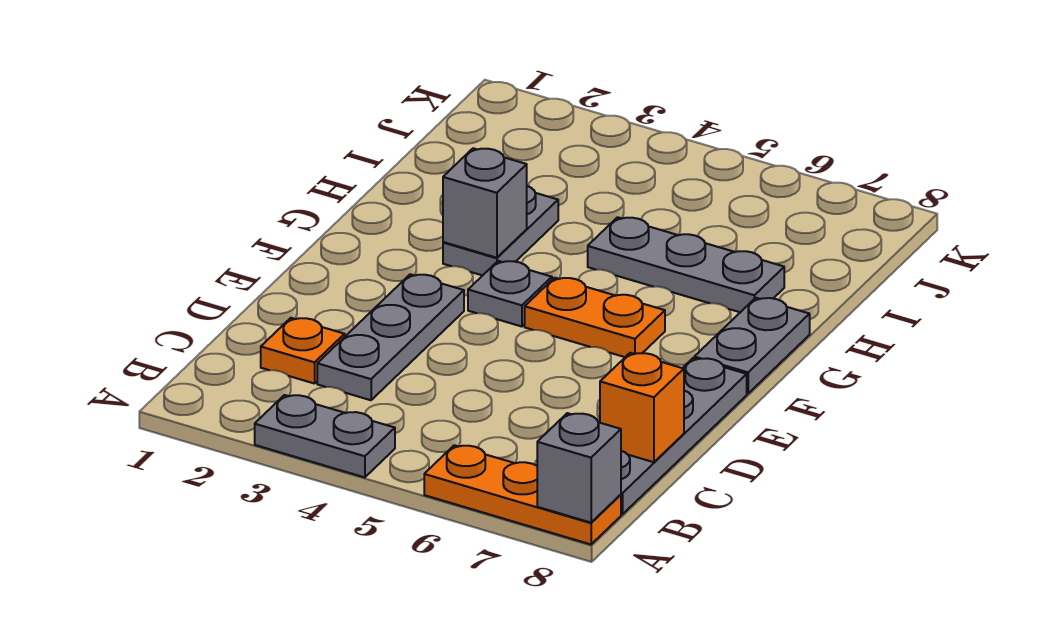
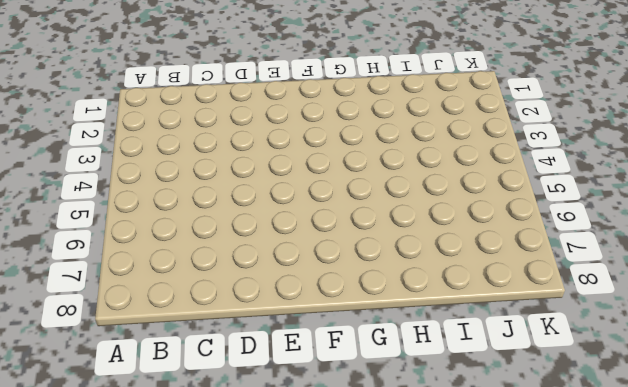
none -> grey 1x2 plate [255,395,395,477]
none -> orange 1x3 plate [424,445,621,544]
none -> grey 1x4 plate [621,358,747,514]

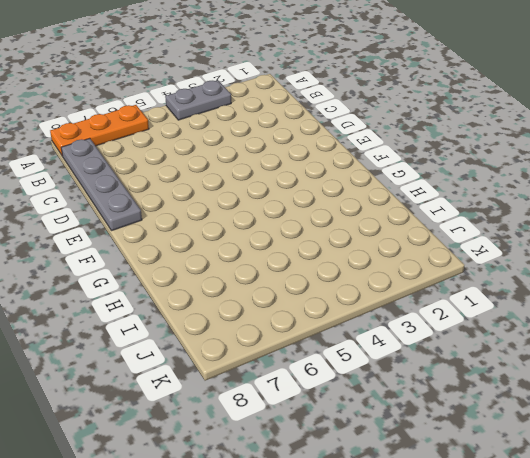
none -> orange 1x1 plate [261,318,345,384]
none -> grey 1x3 plate [317,274,464,400]
none -> grey 1x1 plate [468,261,552,327]

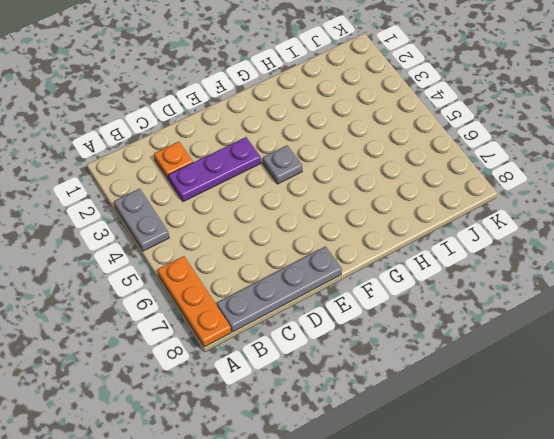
purple 1x3 plate [168,137,261,202] -> grey 1x3 plate [317,274,464,400]
none -> orange 1x2 plate [525,278,665,357]
none -> grey 1x2 plate [694,298,810,393]
none -> grey 1x2 plate [443,186,558,275]

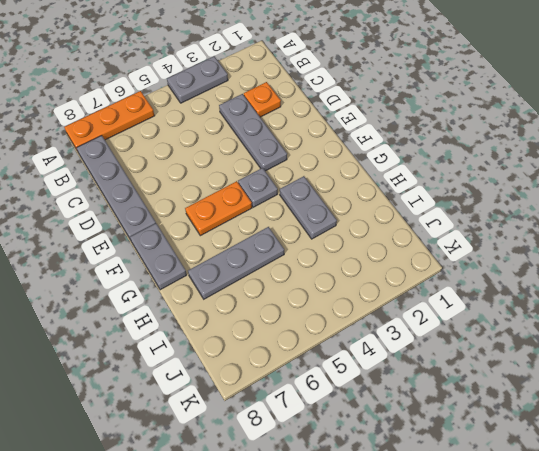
none -> grey 1x1 brick [537,413,621,523]
none -> orange 1x1 brick [600,353,684,462]
none -> grey 1x1 brick [443,148,527,258]

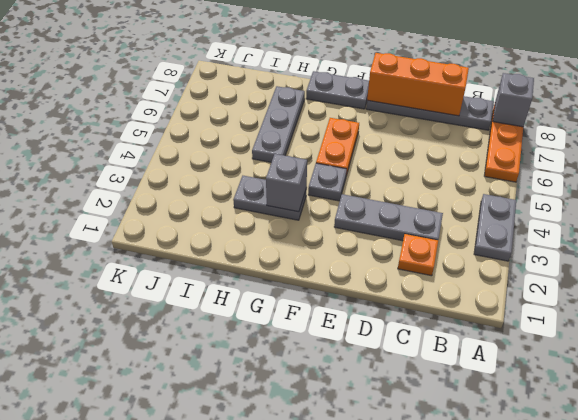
orange 1x3 brick [367,53,469,116] -> orange 1x1 brick [600,353,684,462]

